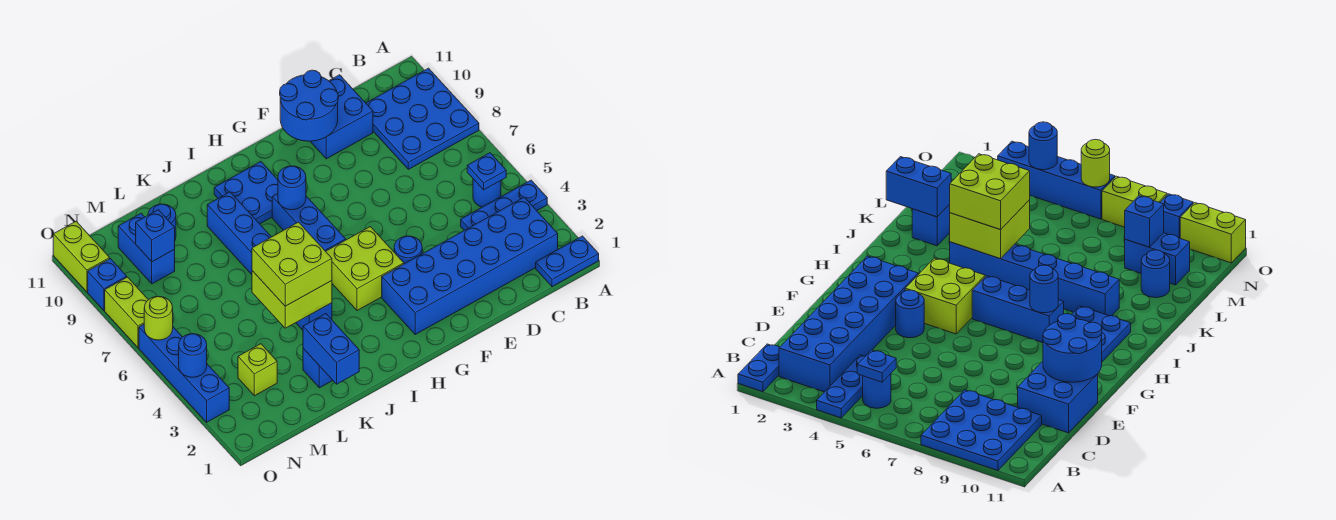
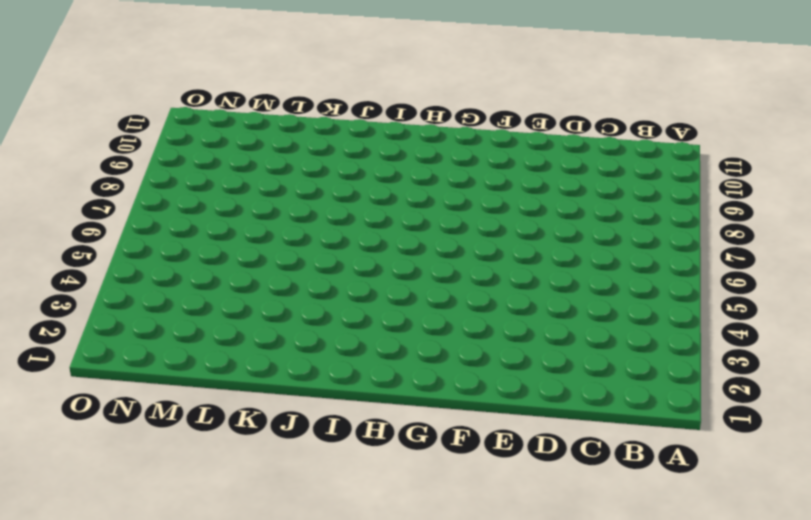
none -> blue 1x2 plate [536,236,599,287]
none -> blue 1x3 plate [461,180,547,230]
none -> blue 3x3 plate [366,68,479,169]

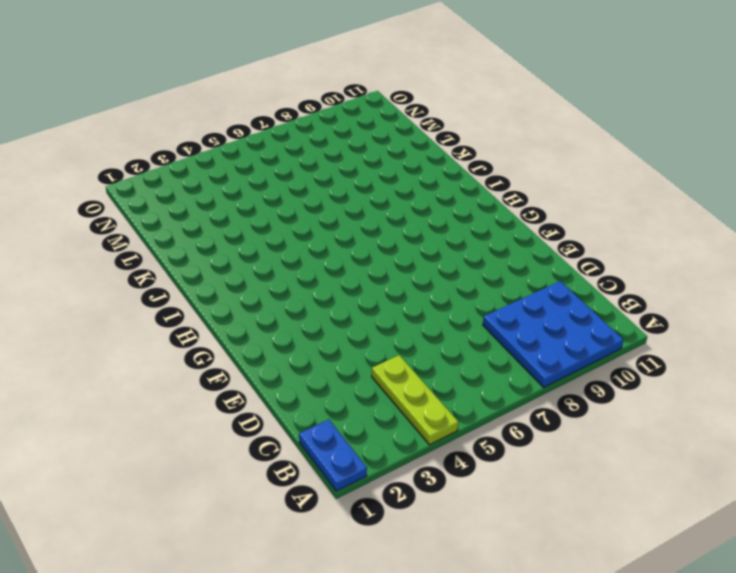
lime 1x3 plate [372,355,458,445] -> blue 1x3 plate [461,180,547,230]
none -> blue 2x6 brick [382,197,558,334]
none -> blue 1x1 round brick [473,179,501,207]
none -> blue 2x2 brick [310,75,373,159]

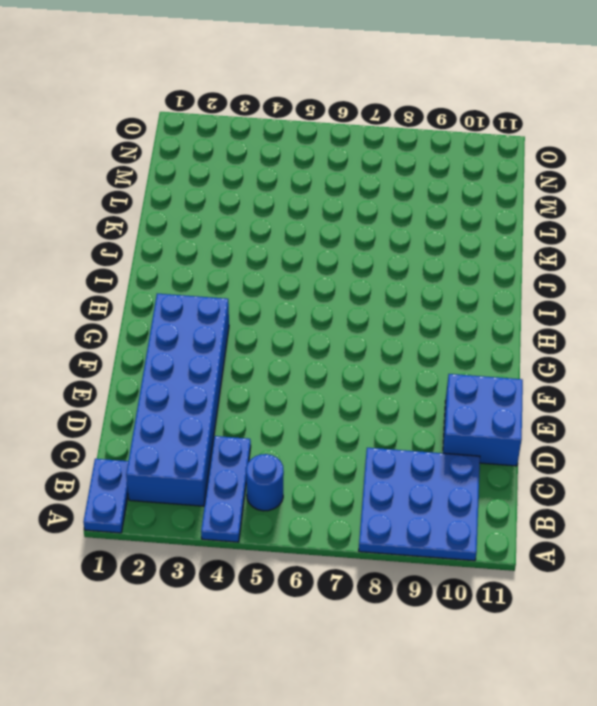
none -> blue 1x1 round brick [394,236,422,264]
none -> lime 2x2 brick [326,227,404,311]
none -> blue 1x3 brick [272,194,346,251]

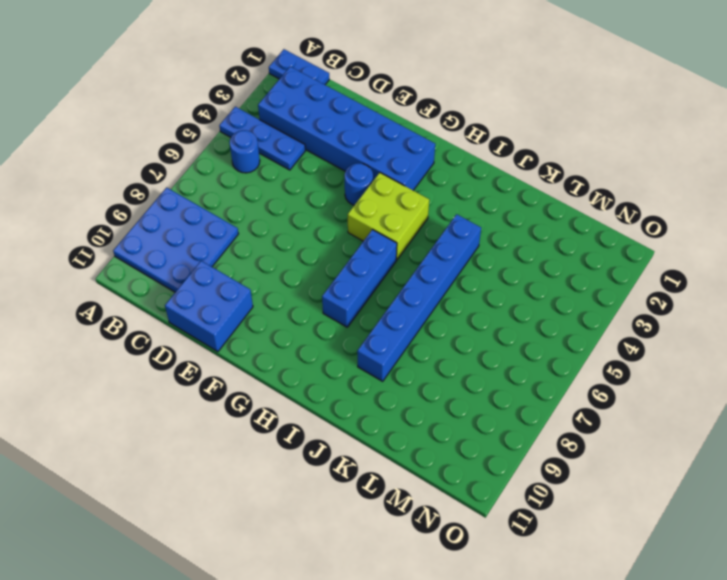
none -> blue 2x2 plate [214,162,278,224]
none -> blue 1x1 brick [303,349,333,388]
none -> blue 1x1 round brick [148,204,176,239]

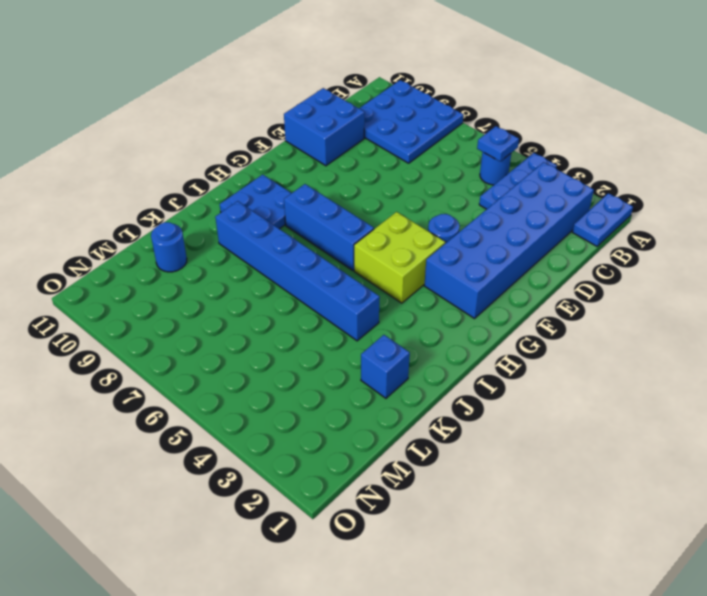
none -> lime 1x1 brick [238,344,277,396]
none -> blue 1x2 brick [118,213,175,284]
none -> blue 1x4 brick [139,324,229,422]

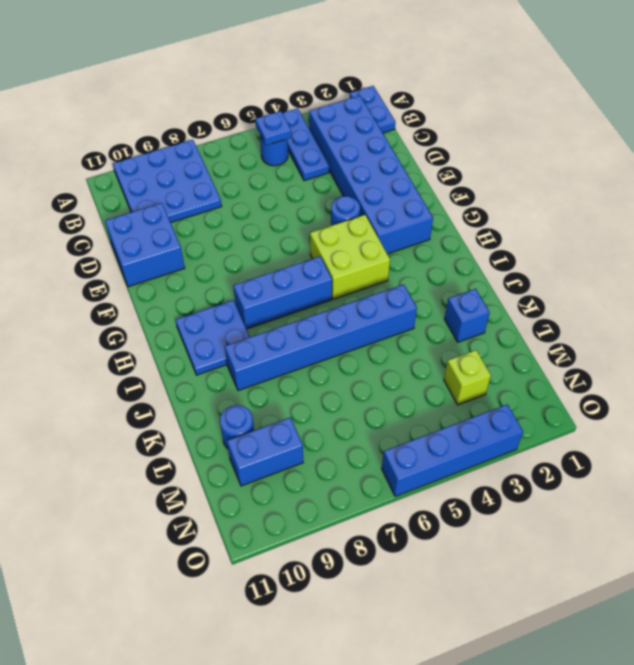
none -> lime 1x2 brick [105,277,148,348]
none -> blue 1x1 brick [88,259,127,310]
none -> lime 1x2 brick [53,221,110,292]

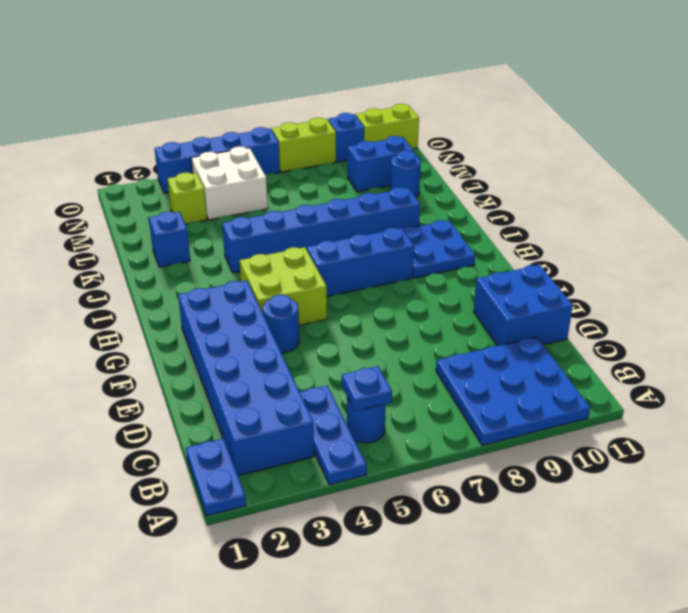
white 2x2 brick [191,147,268,220] -> none
none -> blue 2x2 round brick [280,70,338,141]
none -> blue 1x1 round brick [278,166,306,210]
none -> lime 2x2 brick [252,271,332,328]

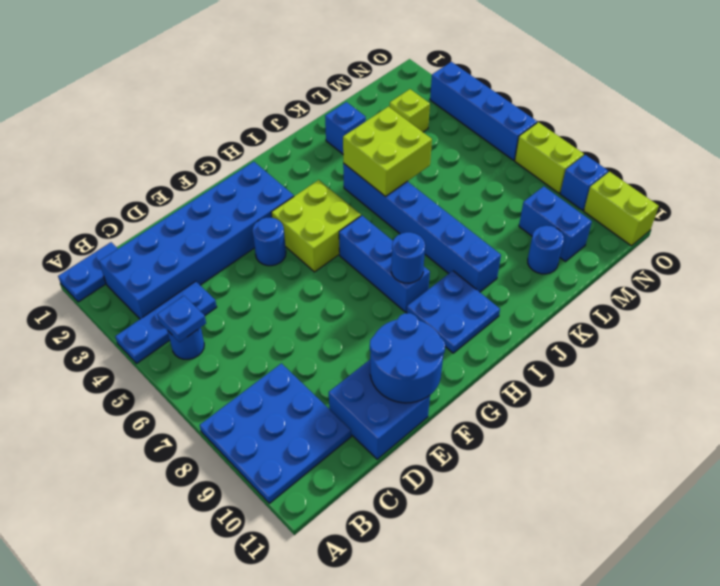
none -> blue 1x2 brick [303,314,359,384]
none -> blue 1x1 brick [136,210,175,262]
none -> blue 1x1 round brick [179,334,207,377]

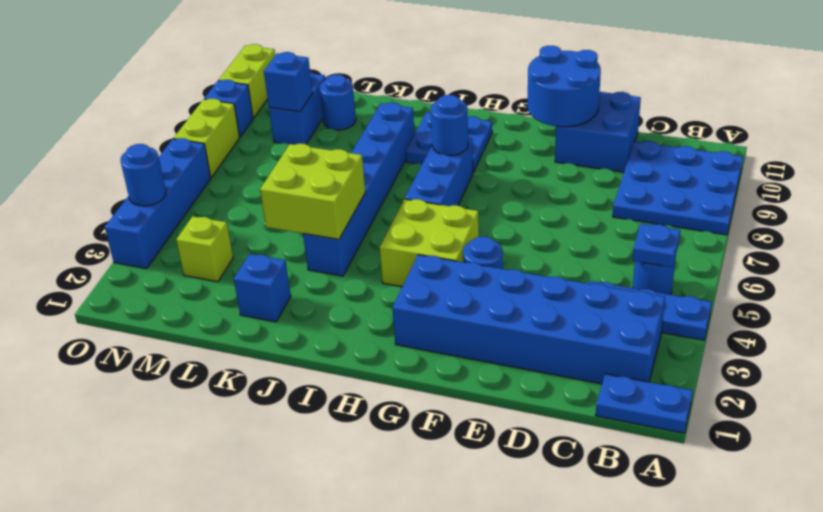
none -> blue 1x2 brick [303,314,359,384]
none -> lime 1x1 round brick [144,296,173,340]
none -> lime 2x2 brick [252,222,332,306]

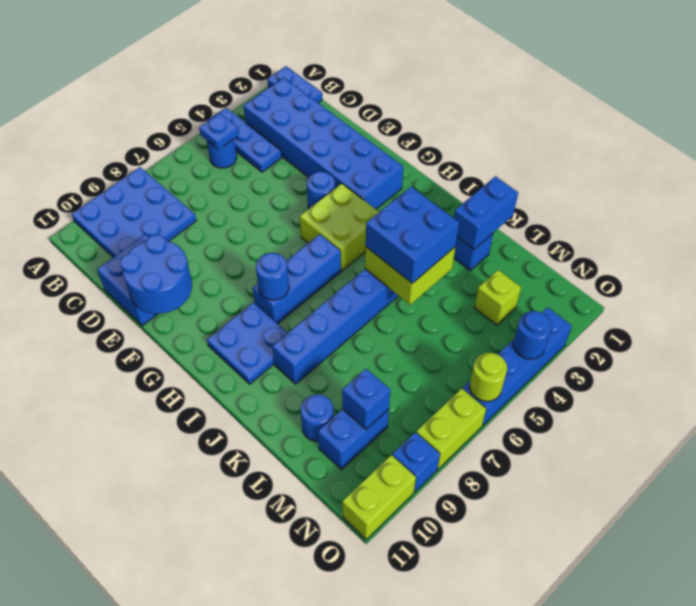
blue 2x2 brick [366,187,459,283] -> lime 2x2 brick [252,222,332,306]

